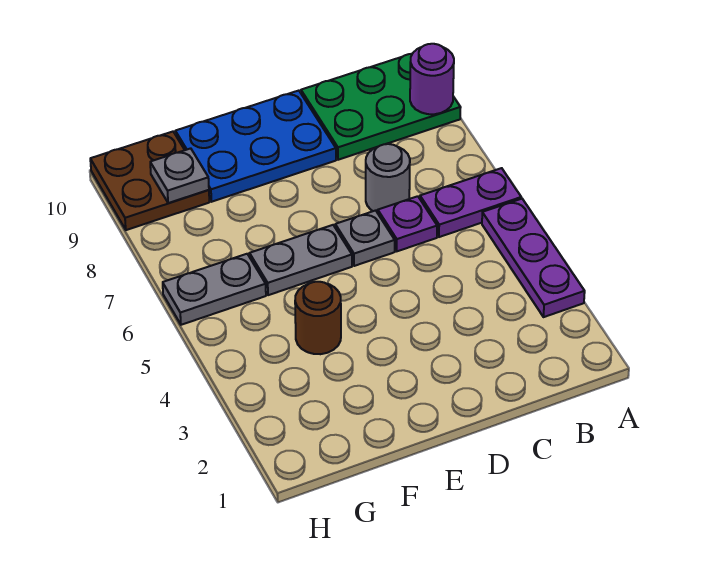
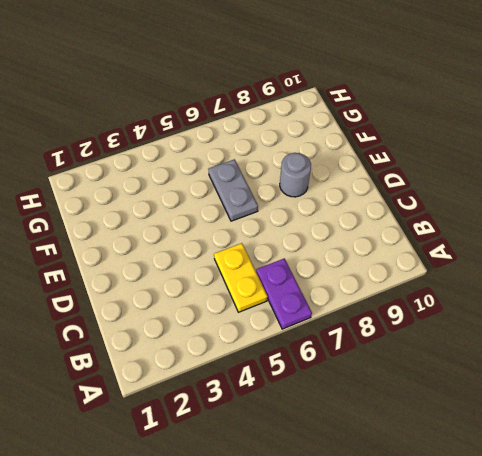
yellow 1x2 plate [214,243,268,312] -> none
grey 1x1 round brick [280,153,311,197] -> grey 1x1 round brick moved to [366,144,410,213]
none -> purple 1x3 plate [482,199,585,317]
none -> green 2x3 plate [301,54,461,160]
none -> purple 1x1 plate [378,196,437,251]

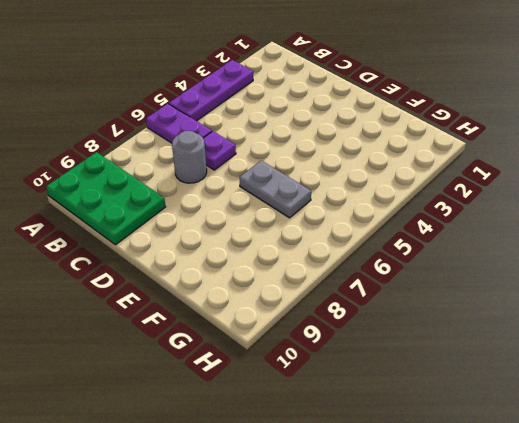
none -> grey 1x1 plate [335,210,395,266]
none -> blue 2x3 plate [175,91,336,202]
none -> brown 1x1 round brick [295,282,341,354]

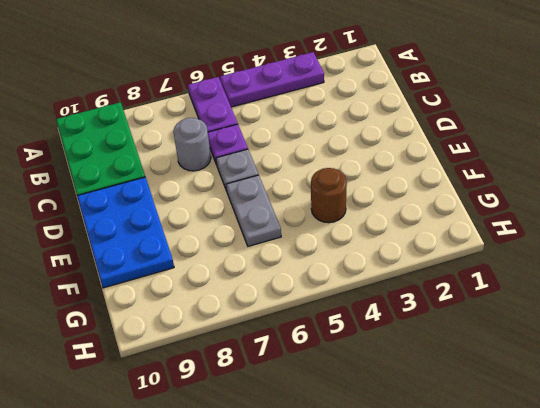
none -> grey 1x2 plate [163,254,266,325]
none -> brown 2x2 plate [90,132,209,230]
none -> purple 1x1 round brick [410,44,454,114]

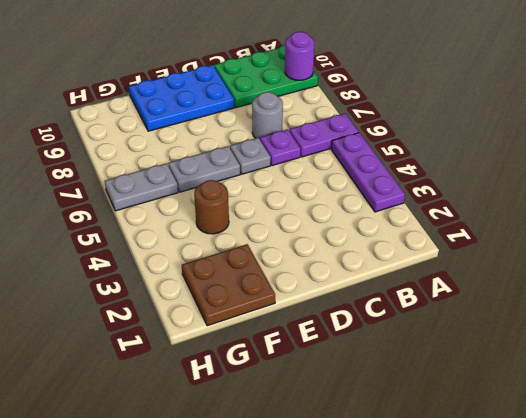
brown 2x2 plate [182,244,275,326] -> brown 2x2 plate moved to [90,132,209,230]
none -> grey 1x1 plate [150,148,209,203]

